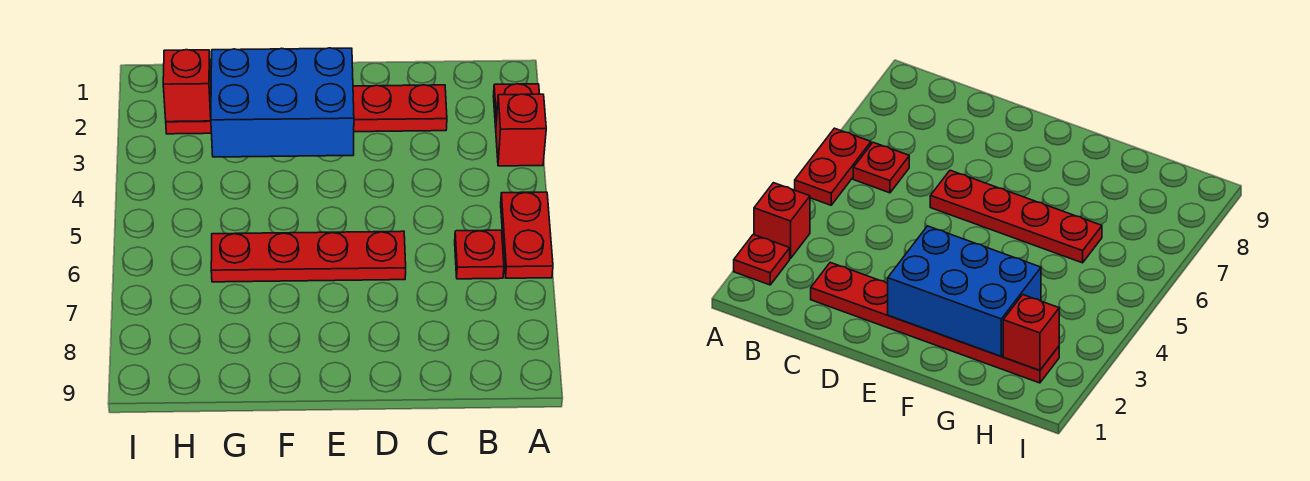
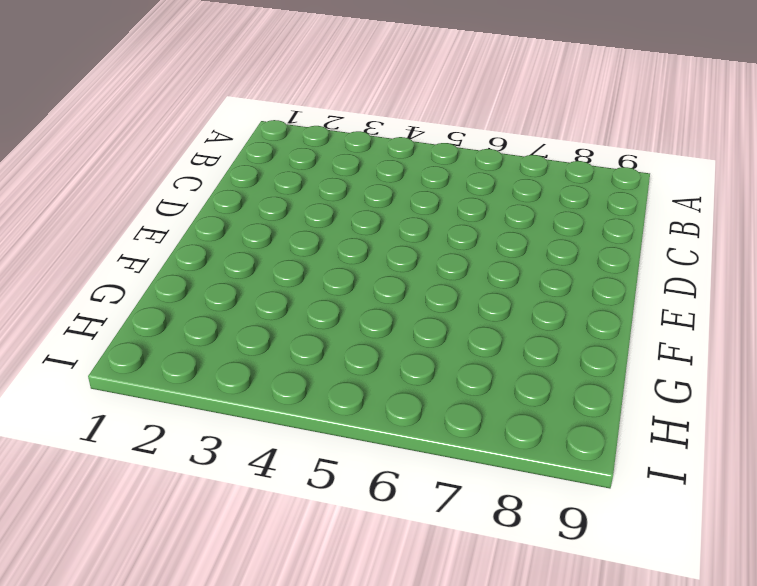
none -> red 1x1 plate [493,84,540,127]
none -> red 1x1 brick [496,94,546,166]

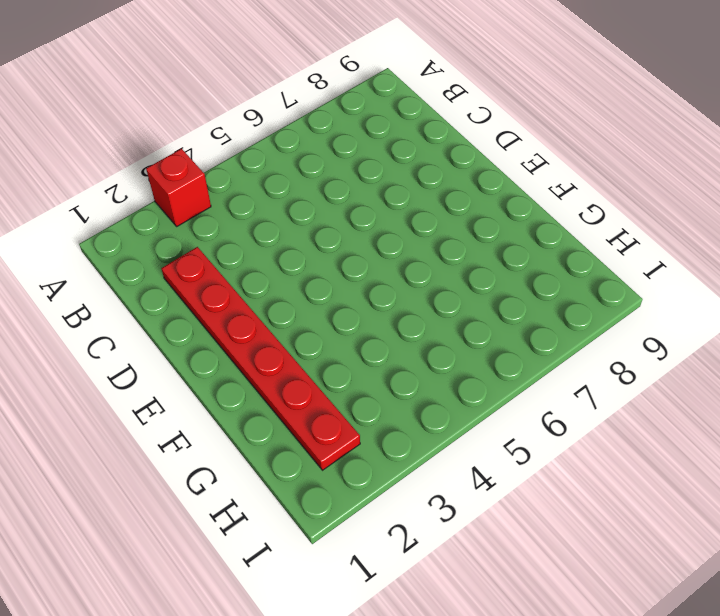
none -> red 1x1 plate [493,84,540,127]
none -> red 1x2 plate [501,192,553,278]

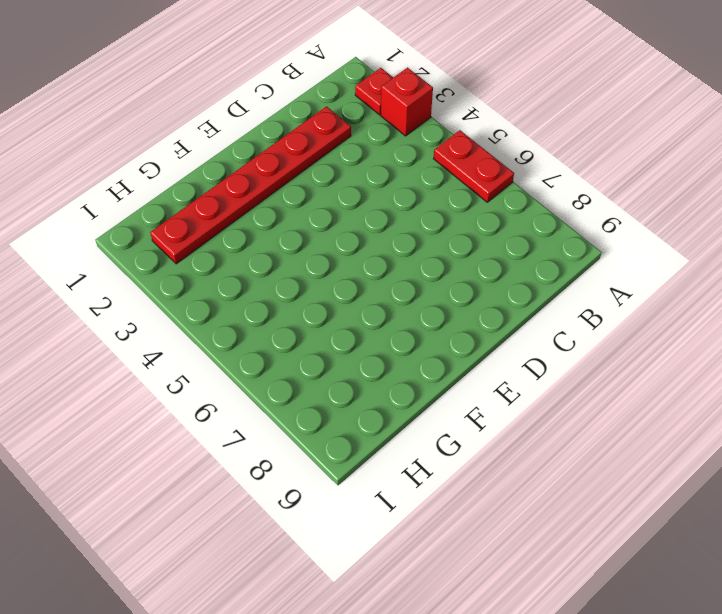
none -> red 1x1 plate [455,230,504,279]
none -> red 1x4 plate [211,231,406,282]

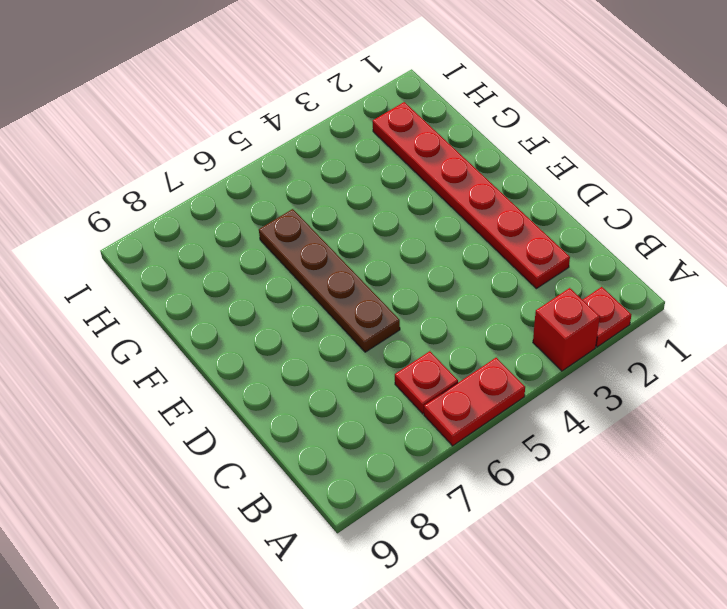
brown 1x4 plate [259,209,400,352] -> red 1x4 plate [211,231,406,282]
none -> blue 2x3 brick [211,48,354,157]
none -> red 1x1 brick [163,50,211,122]

